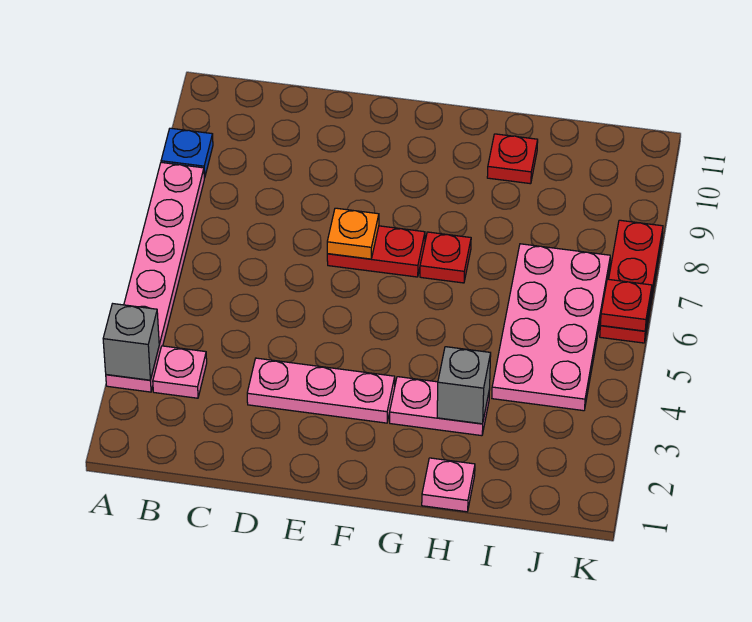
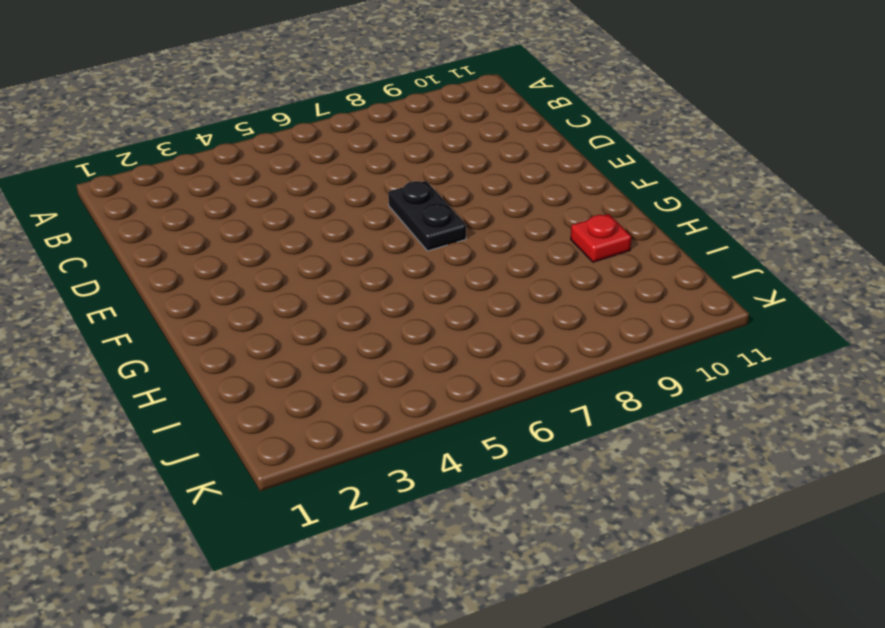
black 1x2 plate [388,181,466,251] -> red 1x2 plate [327,226,425,277]
none -> pink 1x6 plate [106,162,204,392]
none -> blue 1x1 plate [161,128,213,178]
none -> pink 1x1 plate [153,346,207,398]

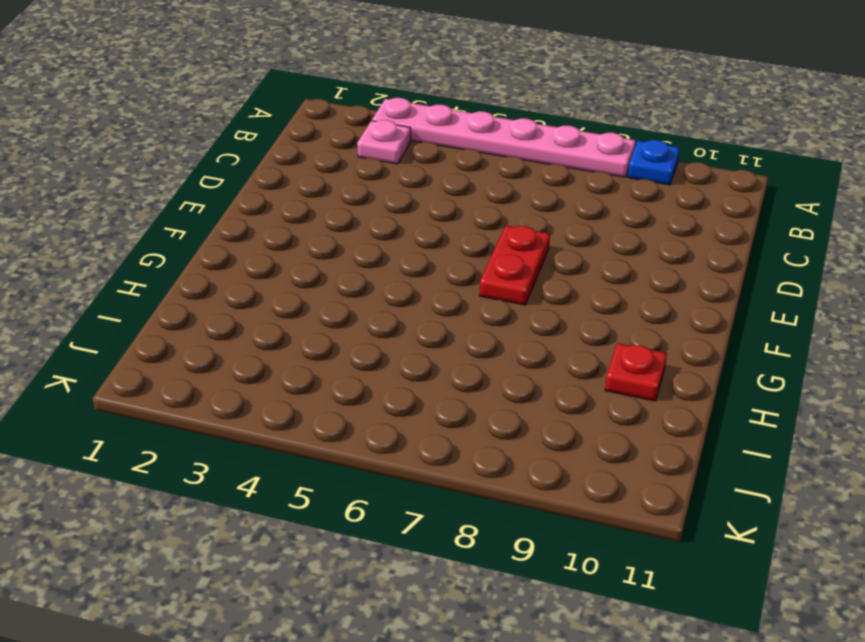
none -> pink 1x3 plate [247,358,395,423]
none -> pink 1x2 plate [390,377,490,436]
none -> red 1x1 plate [420,232,471,283]

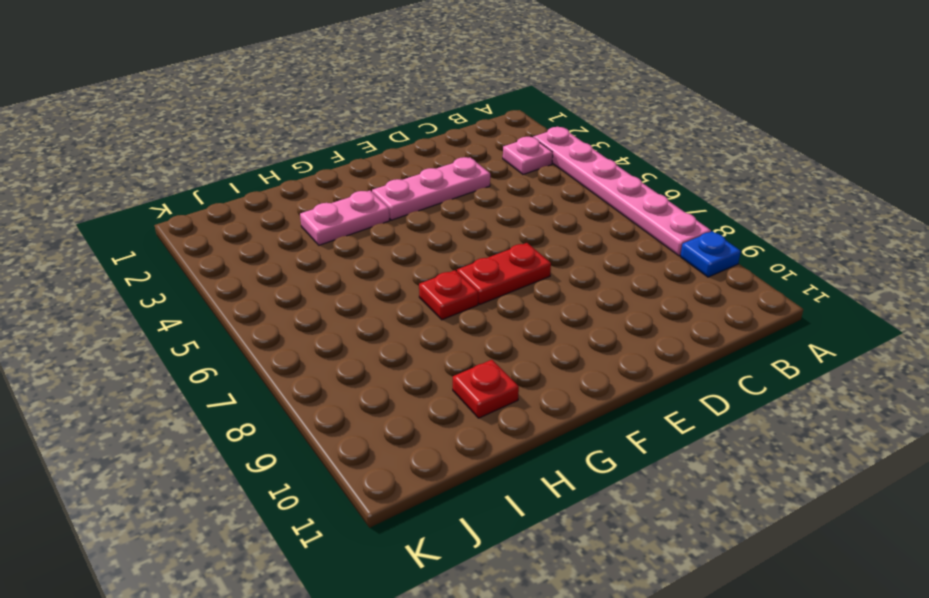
none -> pink 1x1 plate [422,458,475,512]
none -> pink 2x4 plate [492,244,610,411]
none -> red 1x3 plate [600,220,663,343]

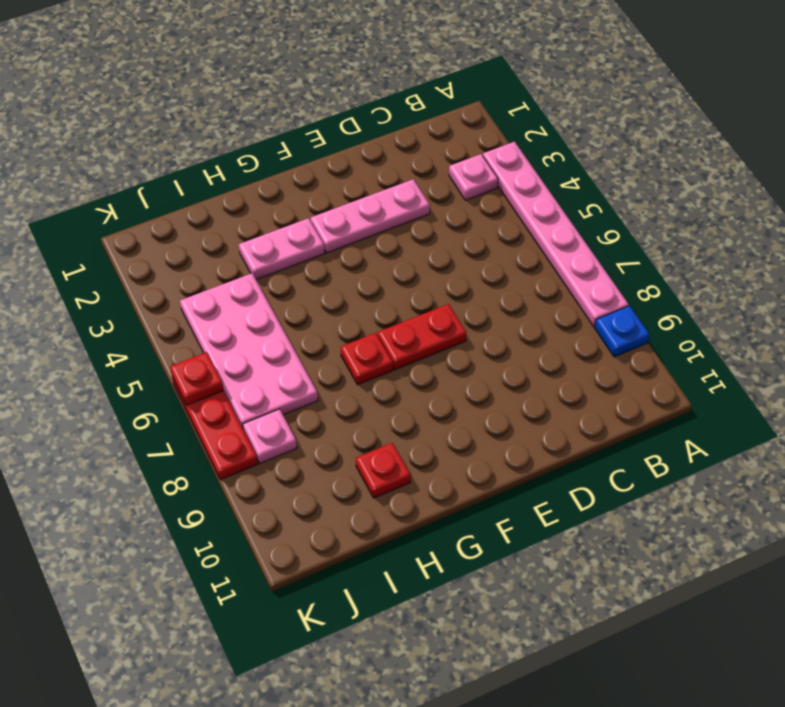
pink 1x1 plate [243,409,297,463] -> pink 1x1 plate moved to [422,458,475,512]
none -> grey 1x1 brick [103,304,159,380]
none -> orange 1x1 plate [327,208,379,259]
none -> grey 1x1 brick [437,347,491,424]

